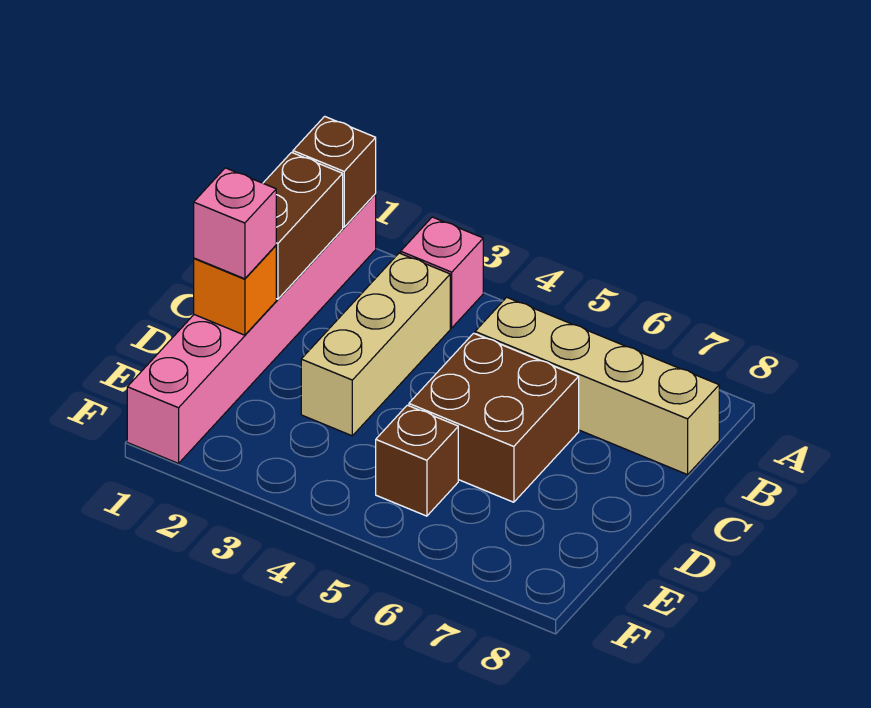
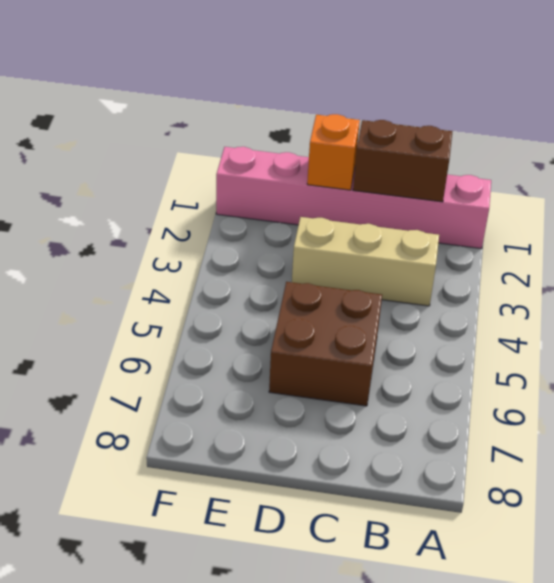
none -> pink 1x1 brick [401,217,483,328]
none -> tan 1x4 brick [475,297,719,475]

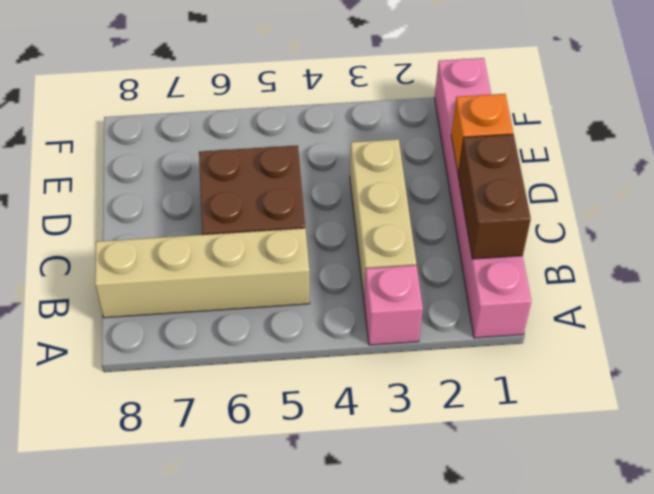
none -> brown 1x1 brick [376,405,458,516]
none -> brown 1x1 brick [293,116,376,227]

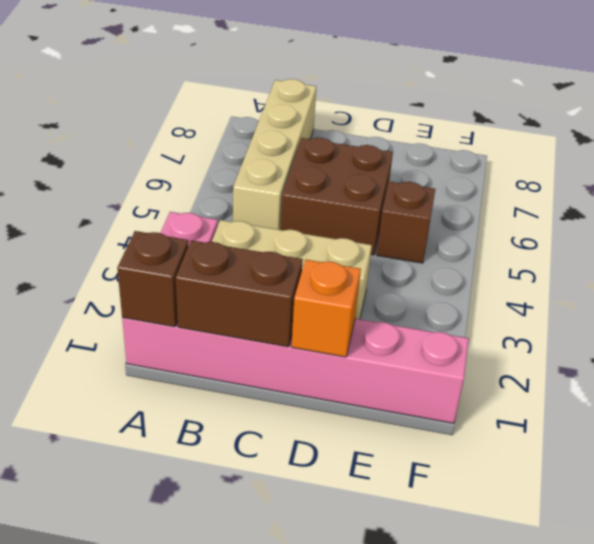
none -> pink 1x1 brick [194,168,276,279]

